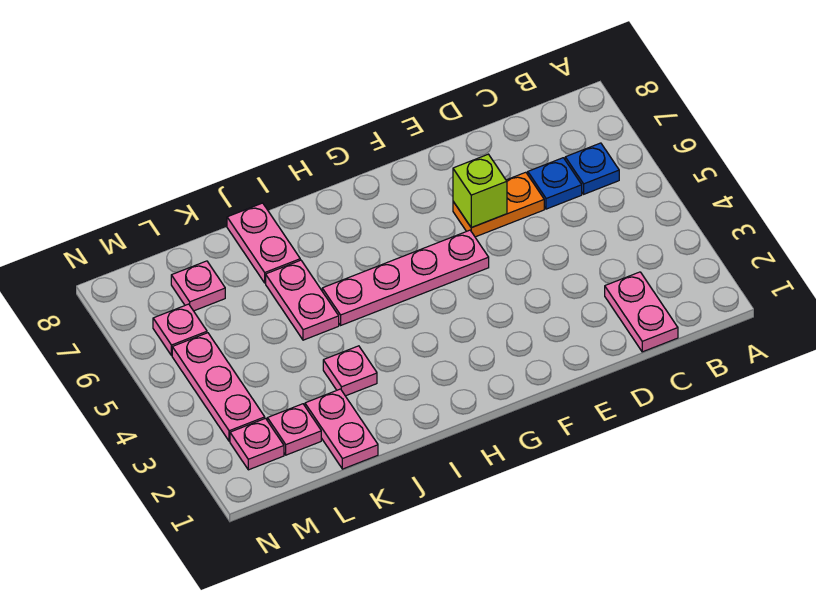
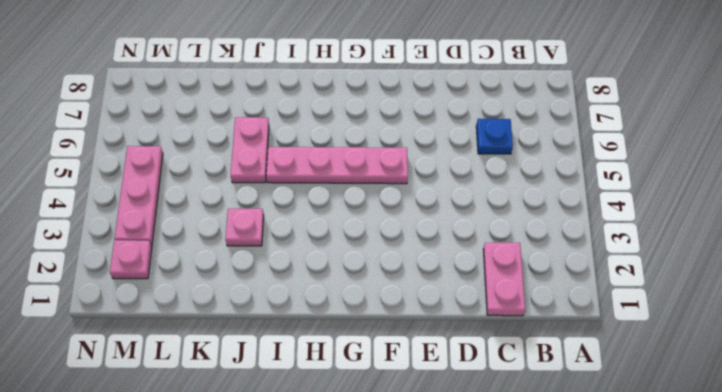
none -> blue 1x1 plate [565,143,619,194]
none -> orange 1x2 plate [453,172,544,237]
none -> pink 1x2 plate [227,203,300,283]

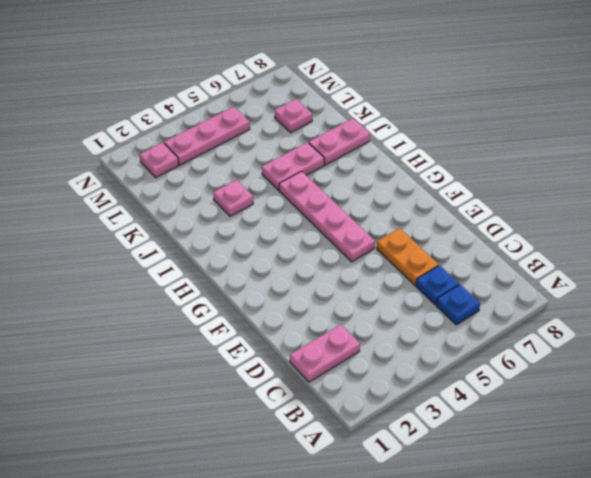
none -> pink 1x2 plate [305,389,378,469]
none -> pink 1x1 plate [267,404,321,455]
none -> pink 1x1 plate [153,304,207,356]

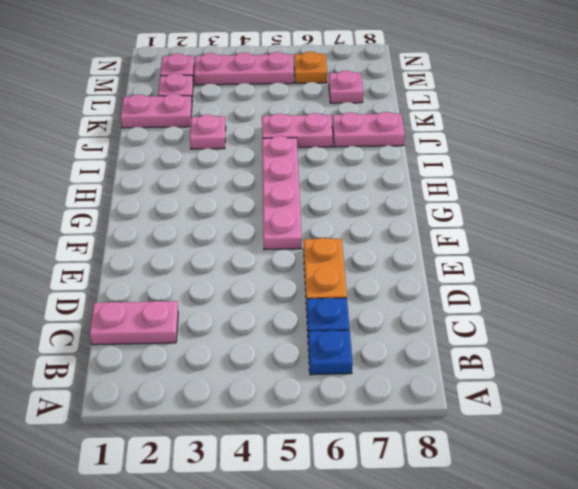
orange 1x1 plate [294,52,327,83] -> pink 1x1 plate [153,304,207,356]
none -> lime 1x1 brick [453,154,507,228]

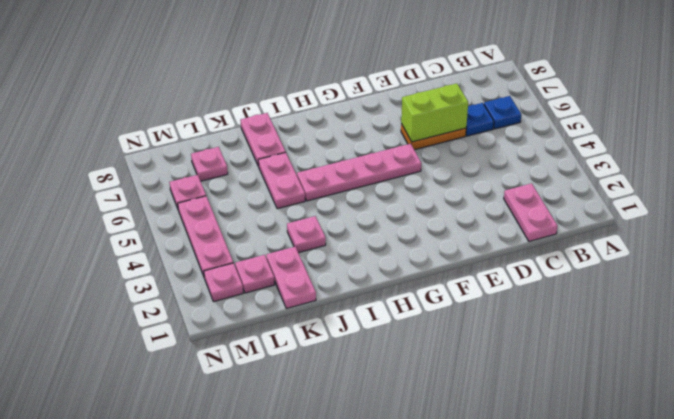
lime 1x2 brick [401,84,468,142] -> lime 1x1 brick [453,154,507,228]

